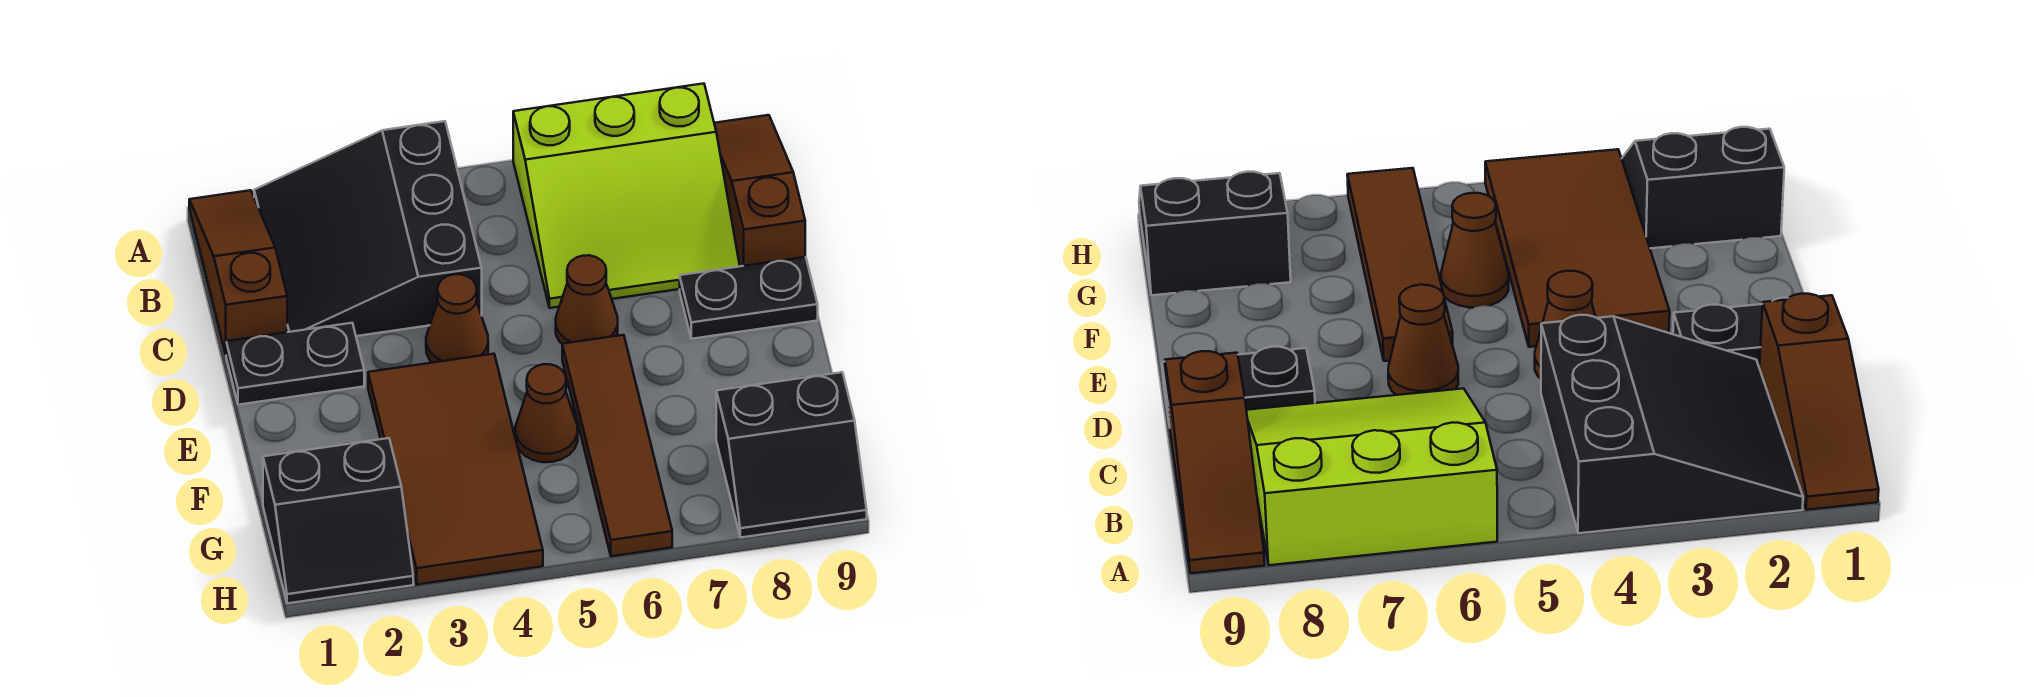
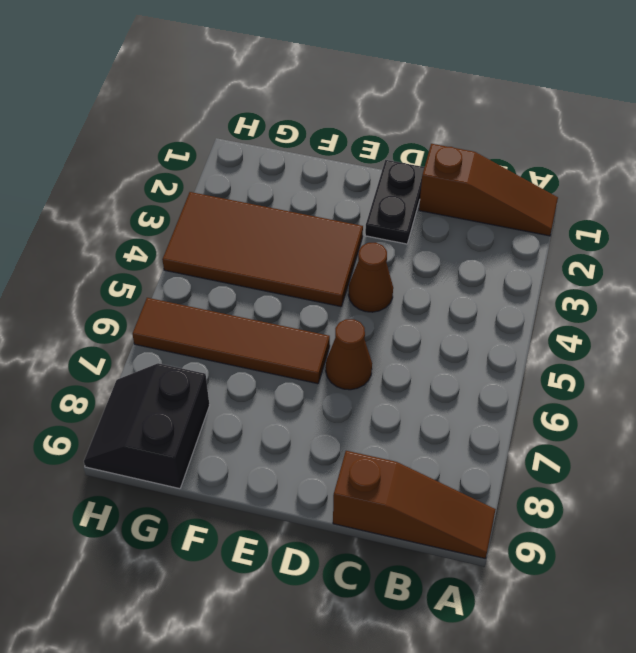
none -> black 3x3 slope [254,121,482,336]
none -> lime 3x3 slope [513,84,740,308]
none -> black 1x2 plate [680,257,818,339]

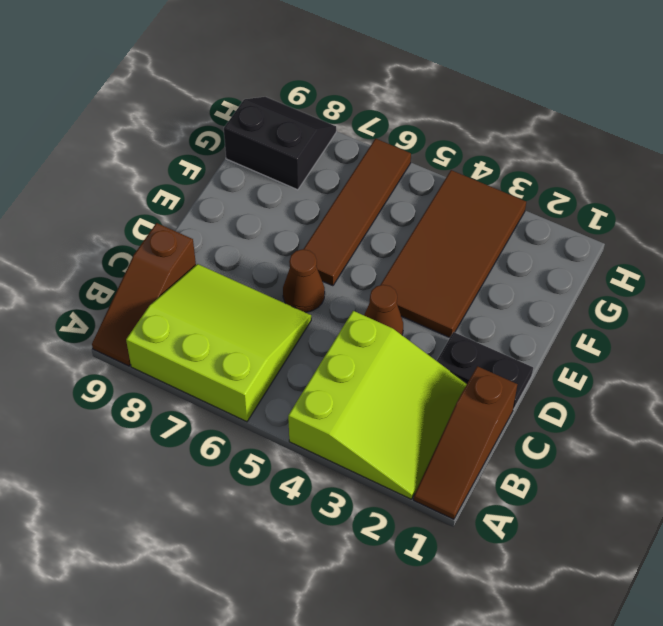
lime 3x3 slope [288,311,467,499] -> black 3x3 slope [254,121,482,336]
none -> black 1x2 plate [680,257,818,339]
none -> brown 1x1 cone [515,364,578,462]
none -> black 2x2 slope [263,438,413,603]

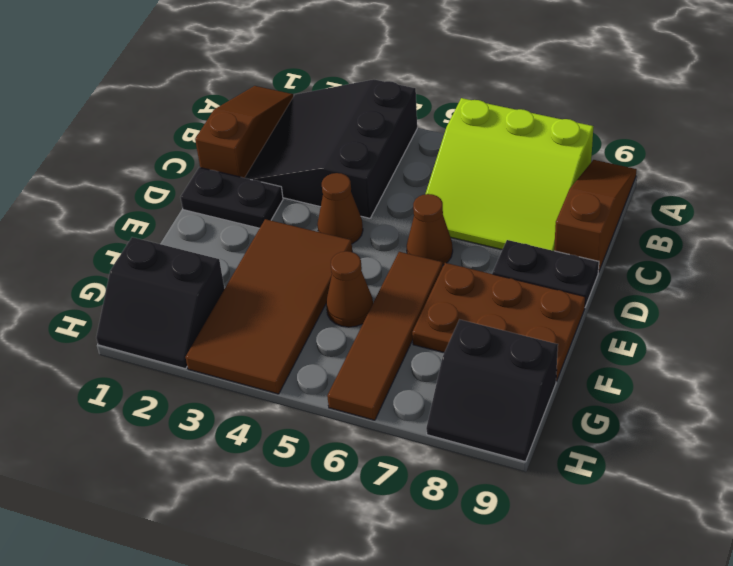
brown 2x3 plate [412,263,585,382] -> none

